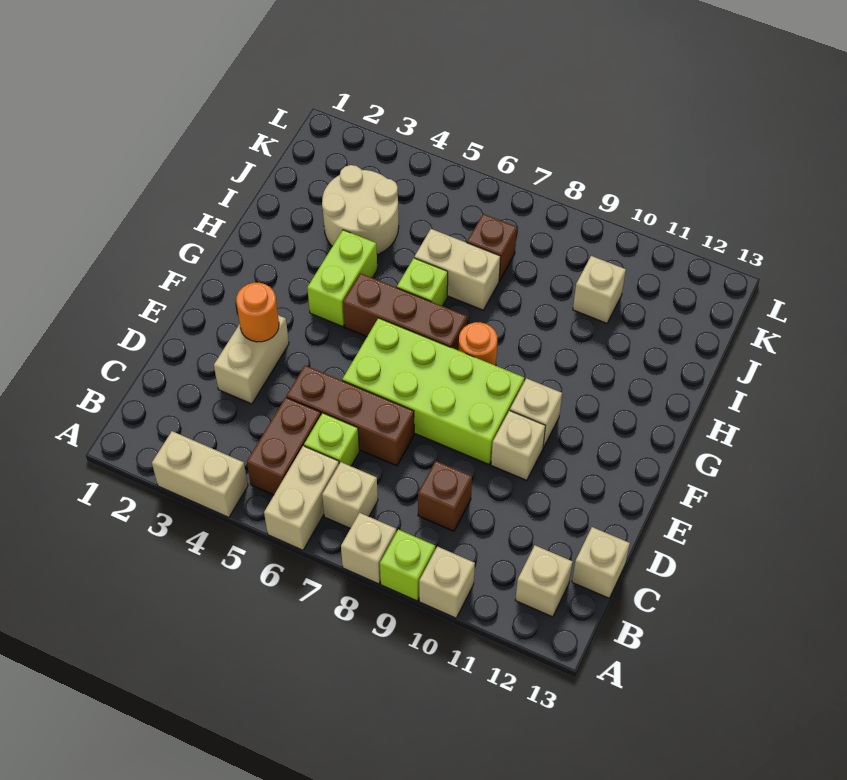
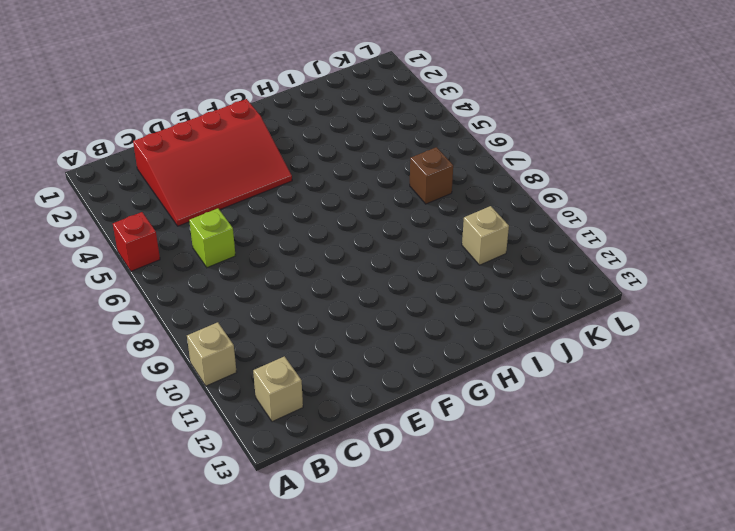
red 1x1 brick [113,212,160,271] -> none
red 3x4 slope [133,99,292,226] -> tan 1x2 brick [214,315,289,404]
none -> tan 1x2 brick [152,431,248,517]
none -> tan 1x2 brick [264,446,339,550]
none -> tan 1x1 brick [341,513,396,584]

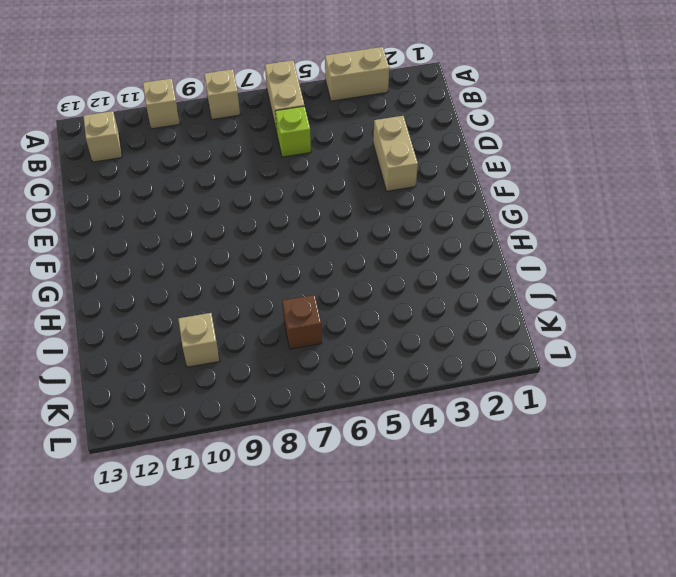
none -> lime 1x1 brick [380,529,435,601]
none -> brown 1x2 brick [247,397,321,495]
none -> tan 1x1 brick [322,462,378,528]

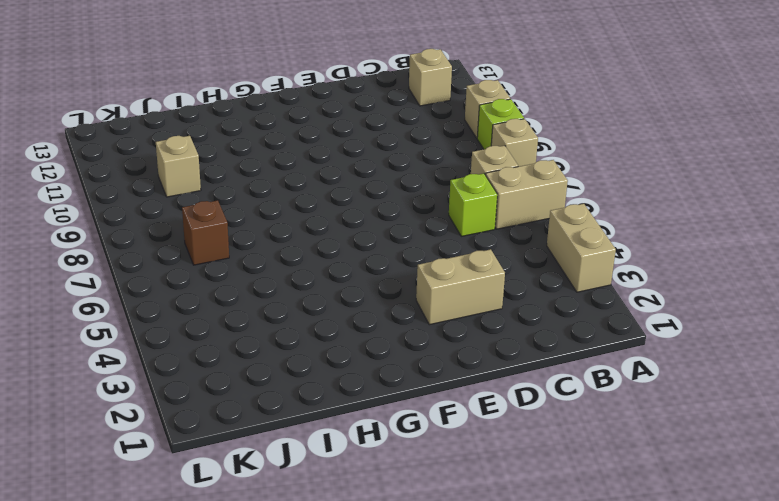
none -> brown 1x2 brick [247,397,321,495]
none -> brown 1x1 brick [418,461,472,531]
none -> tan 1x1 brick [572,527,630,598]

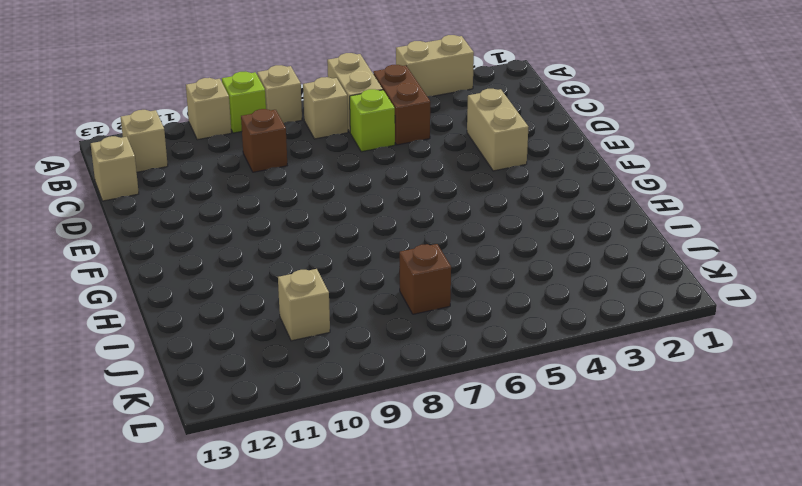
none -> brown 1x3 brick [287,365,414,466]
none -> lime 2x4 brick [342,318,524,464]
none -> tan 1x1 brick [491,411,545,480]

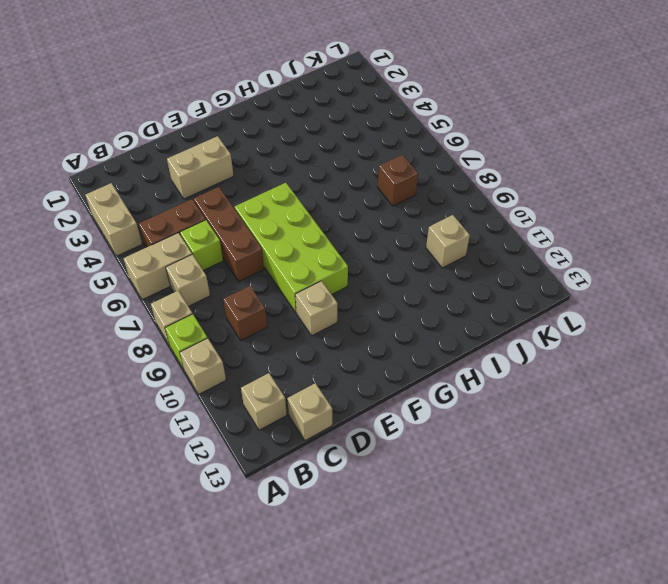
none -> tan 1x1 brick [510,378,562,448]
none -> lime 1x2 brick [307,230,377,327]
none -> brown 1x3 brick [343,273,467,350]

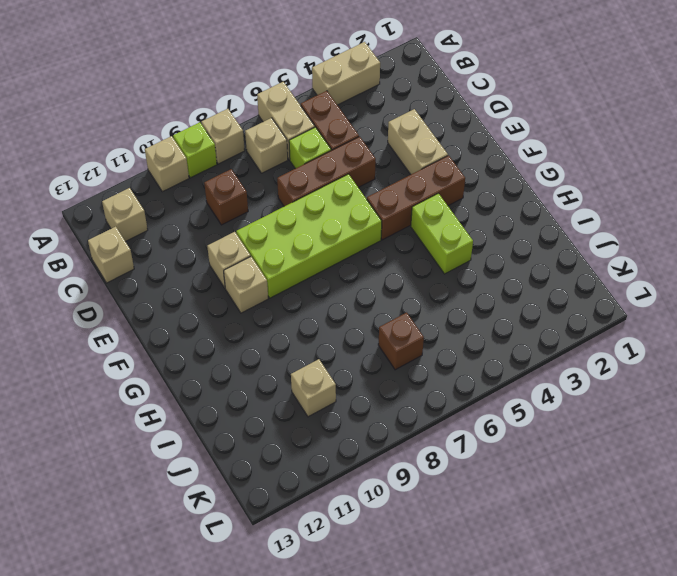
brown 1x3 brick [367,155,465,240] -> brown 1x3 brick moved to [343,273,467,350]
none -> orange 1x1 round brick [459,322,497,366]
none -> lime 1x1 brick [397,258,448,306]
none -> tan 2x2 round brick [322,165,399,255]

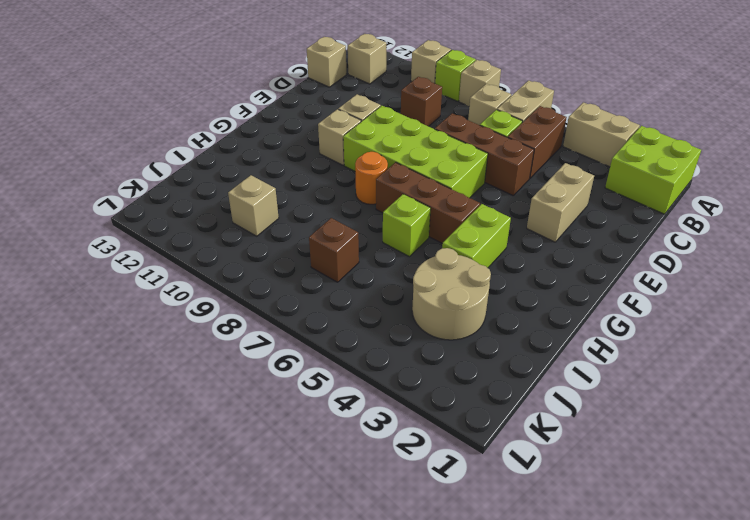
lime 2x2 brick [605,126,701,214] -> none
none -> tan 1x2 brick [414,229,501,310]
none -> orange 1x1 round brick [236,283,279,342]

